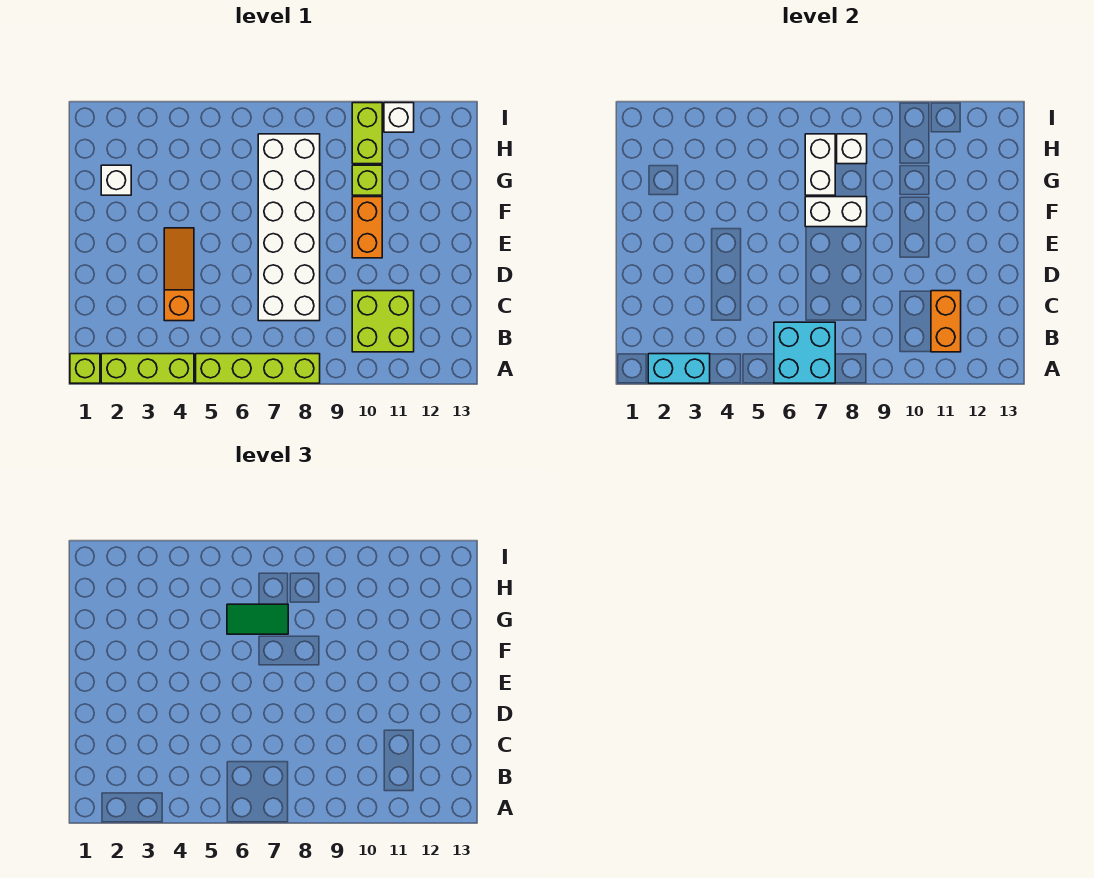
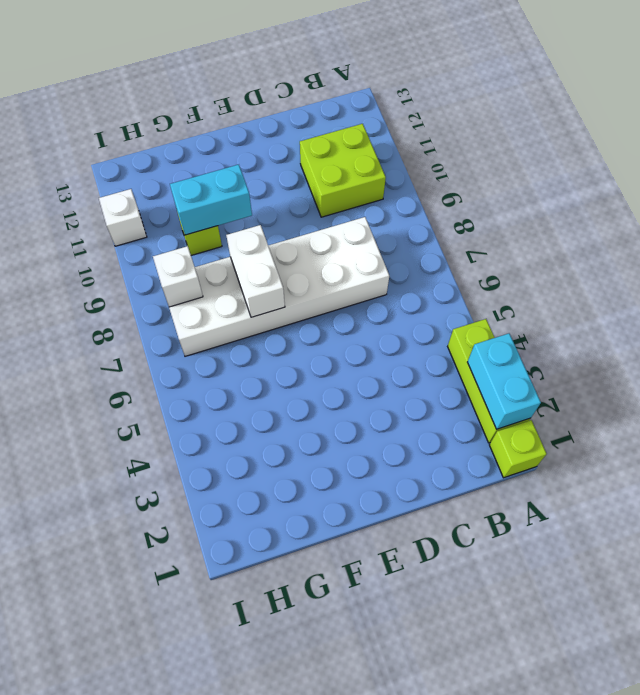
cyan 1x2 brick [170,164,252,235] -> none
none -> lime 1x4 brick [196,354,320,383]
none -> orange 1x3 slope [164,228,194,321]
none -> orange 1x2 brick [352,197,382,258]

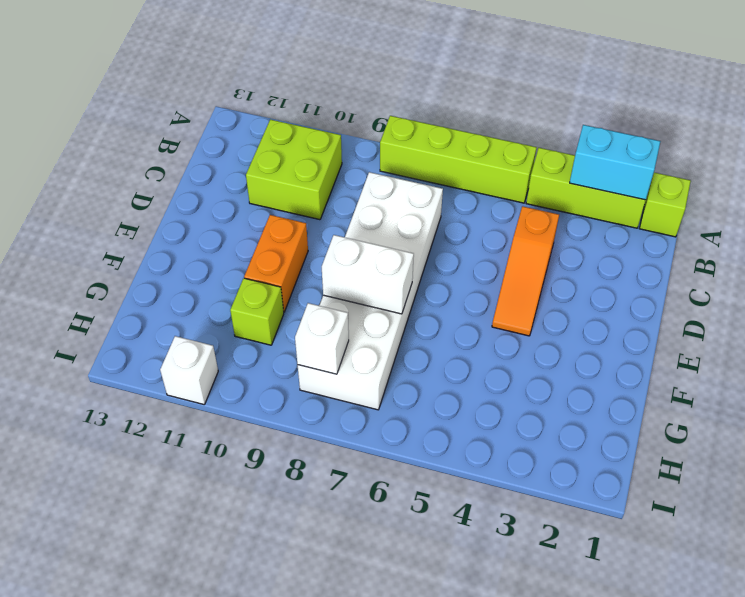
none -> white 1x1 brick [101,165,131,195]
none -> lime 1x2 brick [352,103,382,164]
none -> cyan 2x2 brick [774,322,835,383]

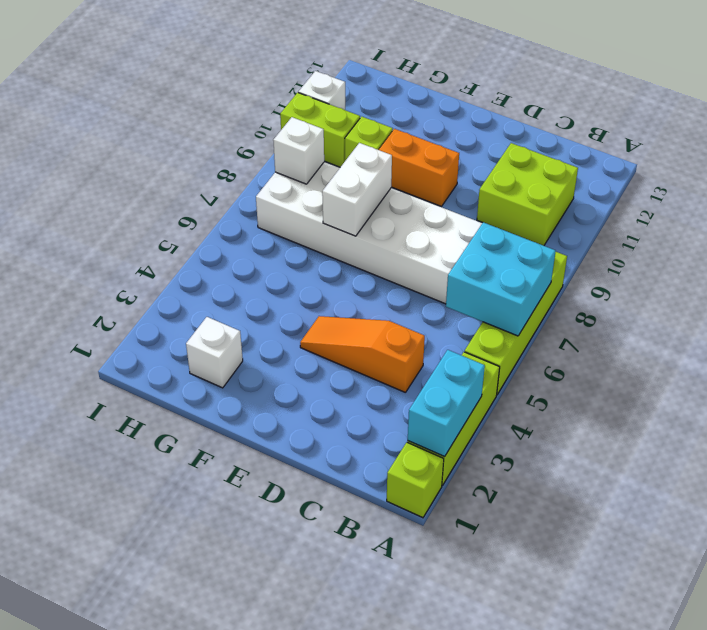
none -> orange 1x2 brick [931,291,961,352]
none -> white 1x2 brick [805,134,835,195]
none -> green 1x2 tile [227,604,288,634]

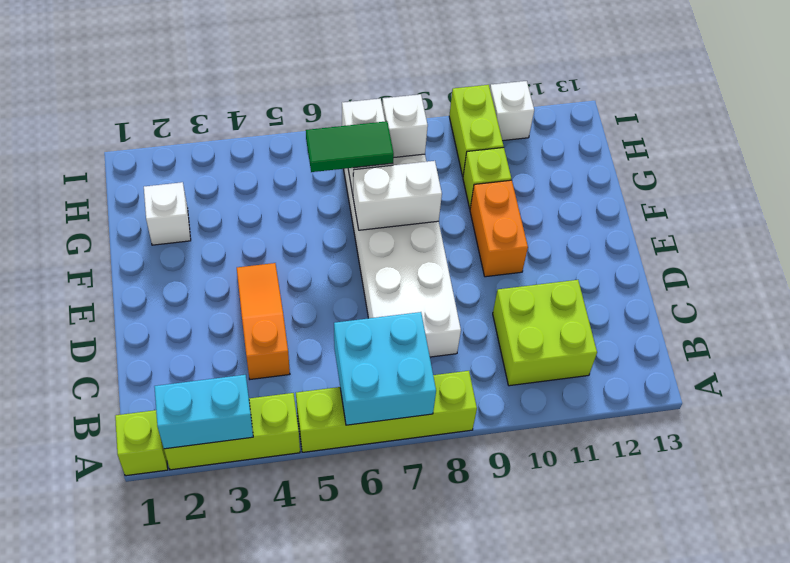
none -> orange 1x2 brick [931,291,961,352]

